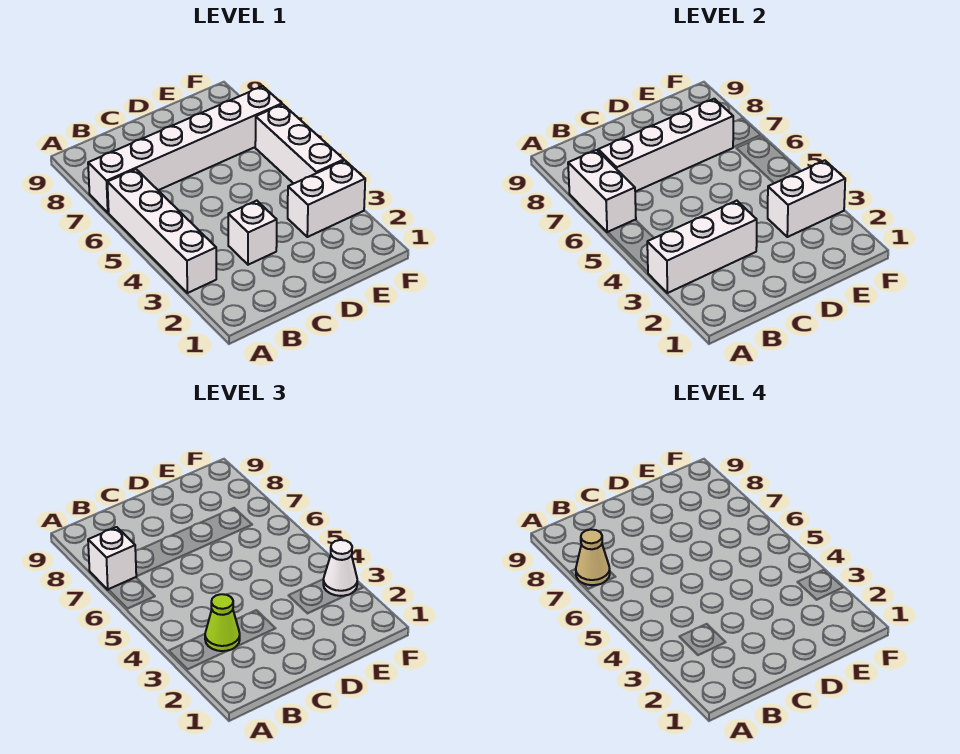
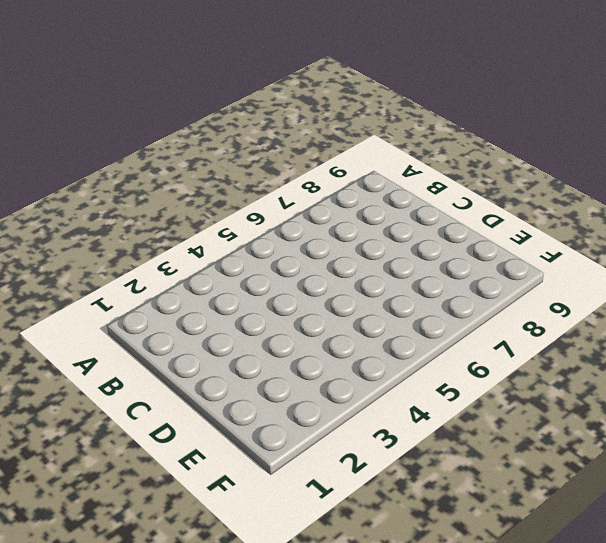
none -> white 1x4 brick [107,169,216,293]
none -> white 1x6 brick [88,86,282,213]
none -> white 1x1 brick [228,201,277,265]

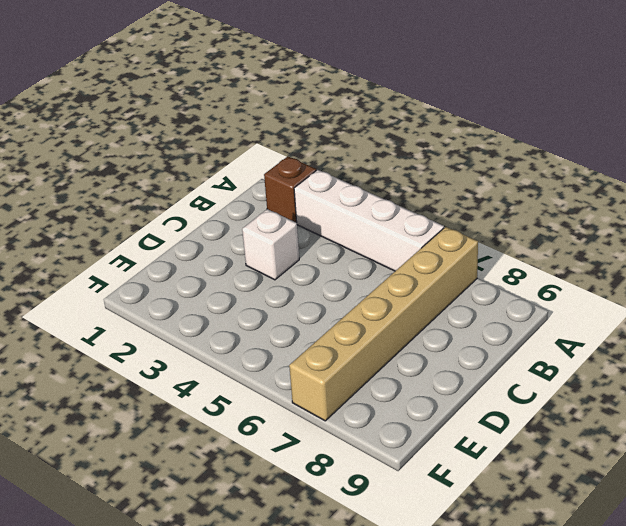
brown 1x1 brick [264,156,316,223] -> none
tan 1x6 brick [289,227,478,421] -> white 1x6 brick [88,86,282,213]
none -> white 1x2 brick [288,160,365,237]
none -> white 1x3 brick [255,104,344,184]
none -> white 1x3 brick [647,201,757,293]

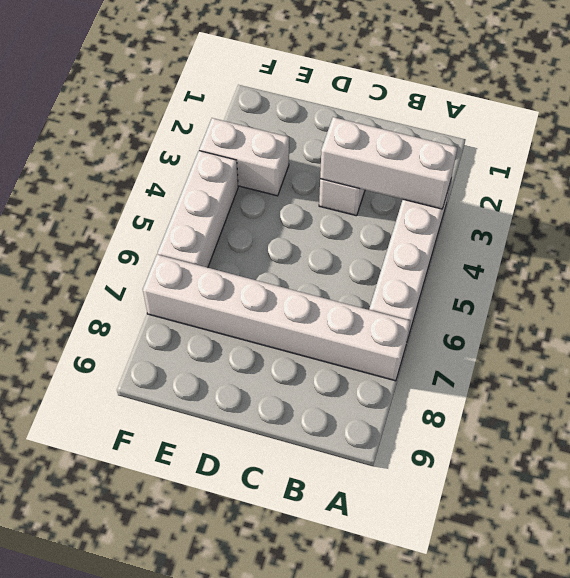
none -> white 1x2 brick [568,150,636,232]
none -> white 1x4 brick [598,99,733,192]
none -> white 1x2 brick [768,160,845,237]

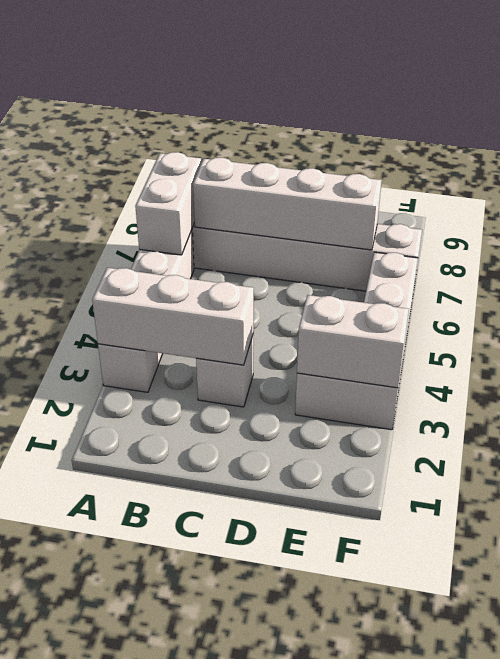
none -> white 1x1 brick [88,527,136,590]
none -> lime 1x1 cone [205,594,240,651]
none -> white 1x1 cone [323,540,357,596]

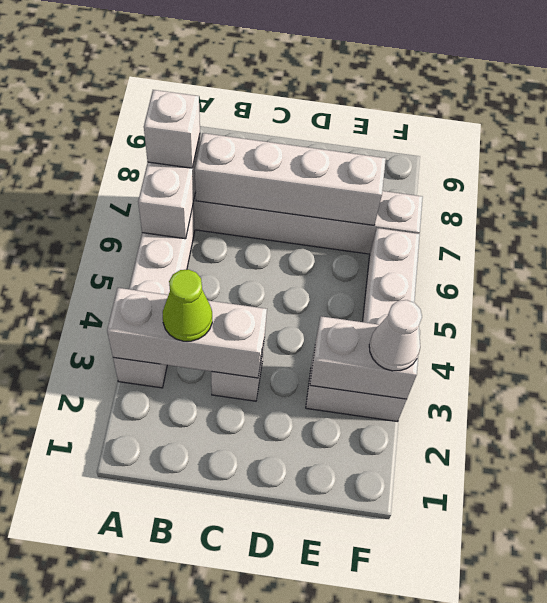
none -> tan 1x1 cone [576,530,610,585]

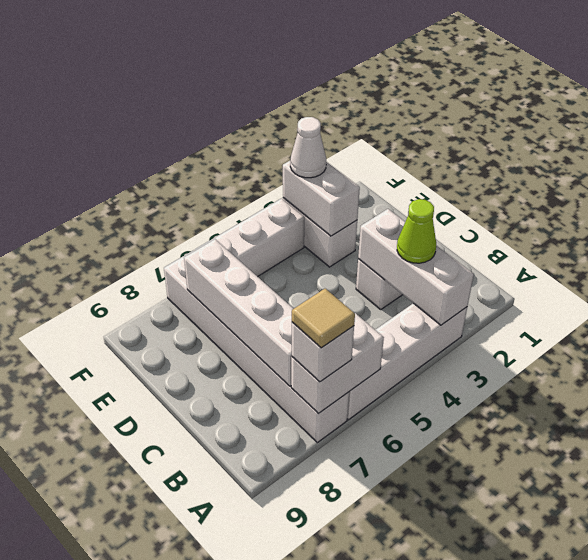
tan 1x1 tile [292,289,355,348] -> tan 1x1 cone [576,530,610,585]

